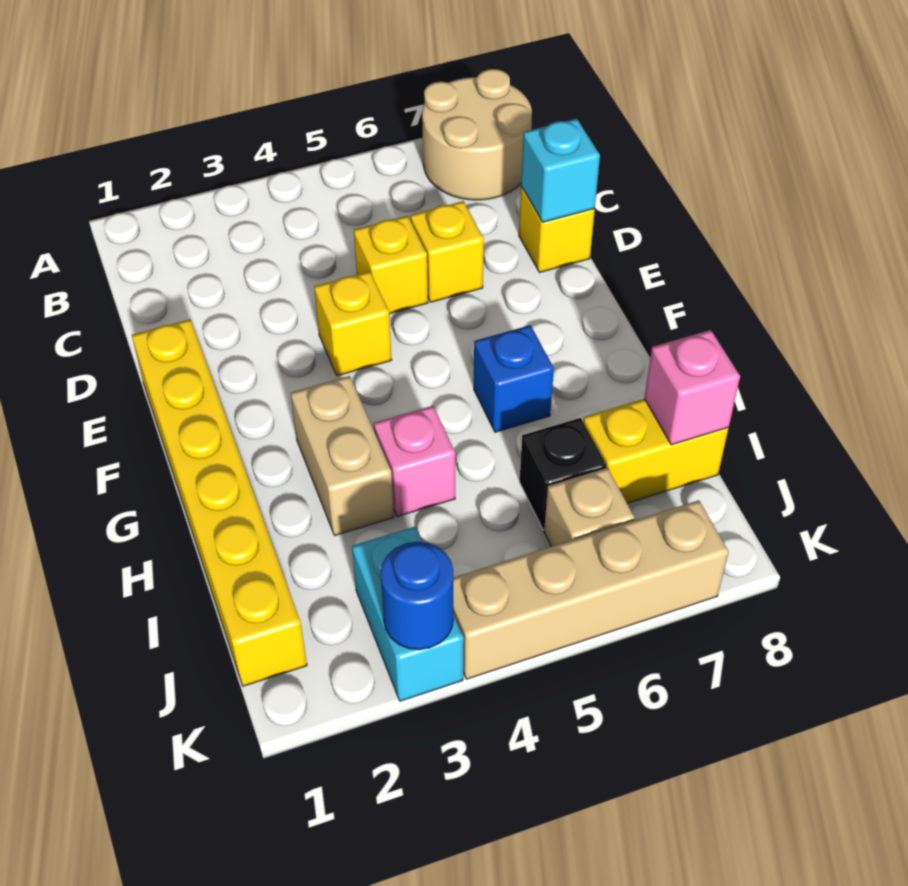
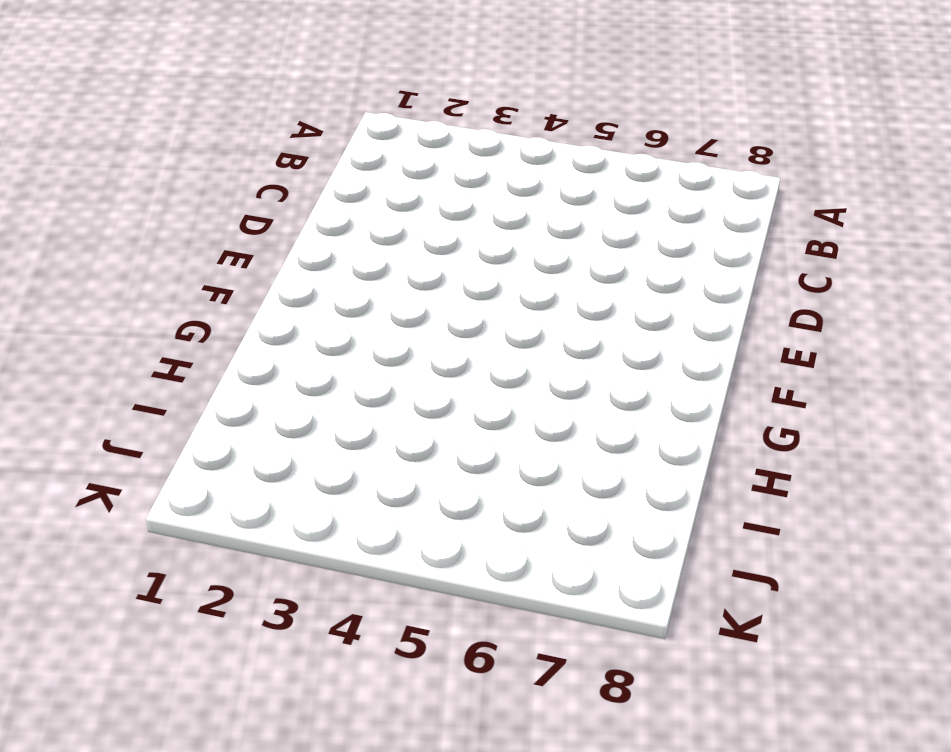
none -> tan 2x2 round brick [422,69,532,200]
none -> yellow 1x1 brick [354,216,428,314]
none -> yellow 1x1 brick [410,201,484,302]

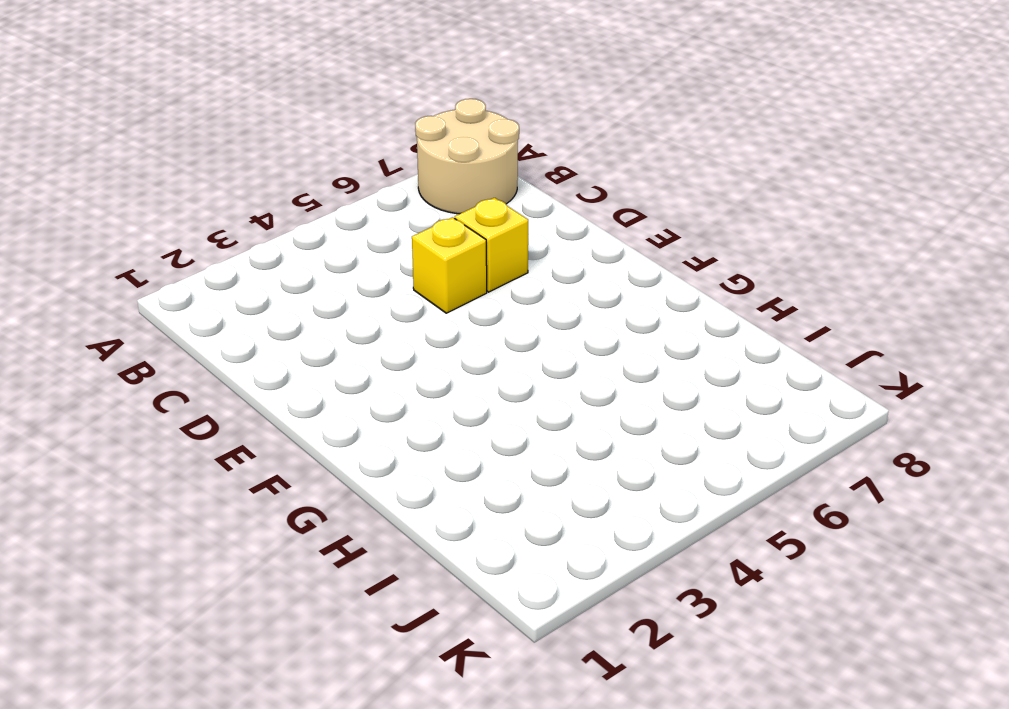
none -> yellow 1x1 brick [519,186,595,273]
none -> yellow 1x6 brick [132,319,307,686]
none -> yellow 1x1 brick [314,271,392,376]

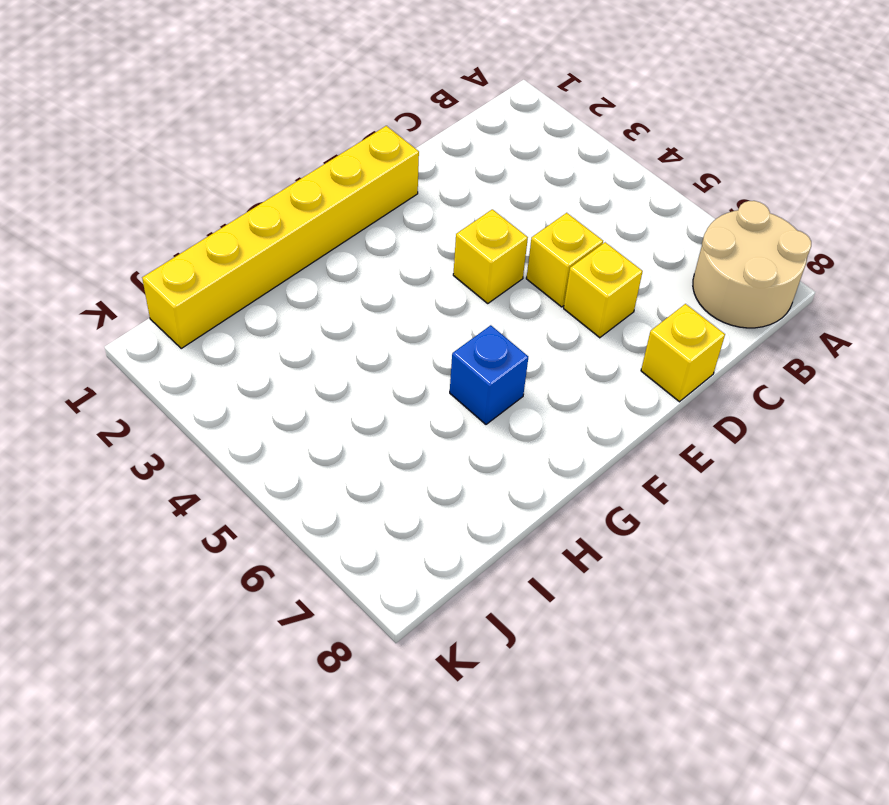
none -> tan 1x2 brick [291,376,394,536]
none -> pink 1x1 brick [374,406,455,517]
none -> black 1x1 brick [520,418,606,529]

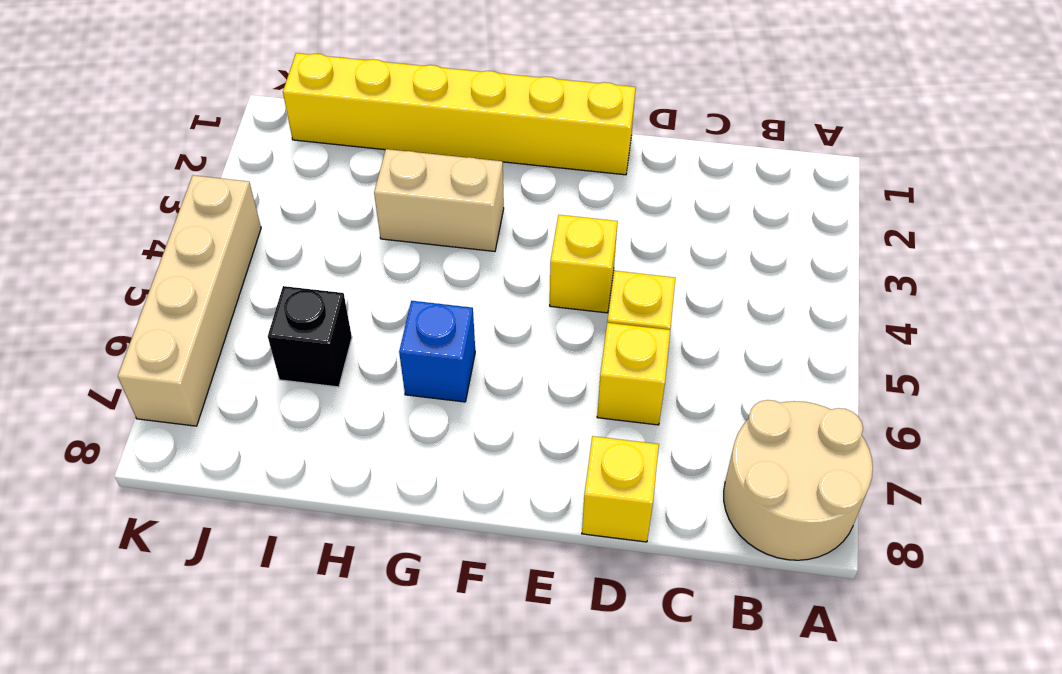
none -> pink 1x1 brick [374,406,455,517]
none -> yellow 1x2 brick [583,399,729,503]
none -> cyan 1x2 brick [352,527,464,701]

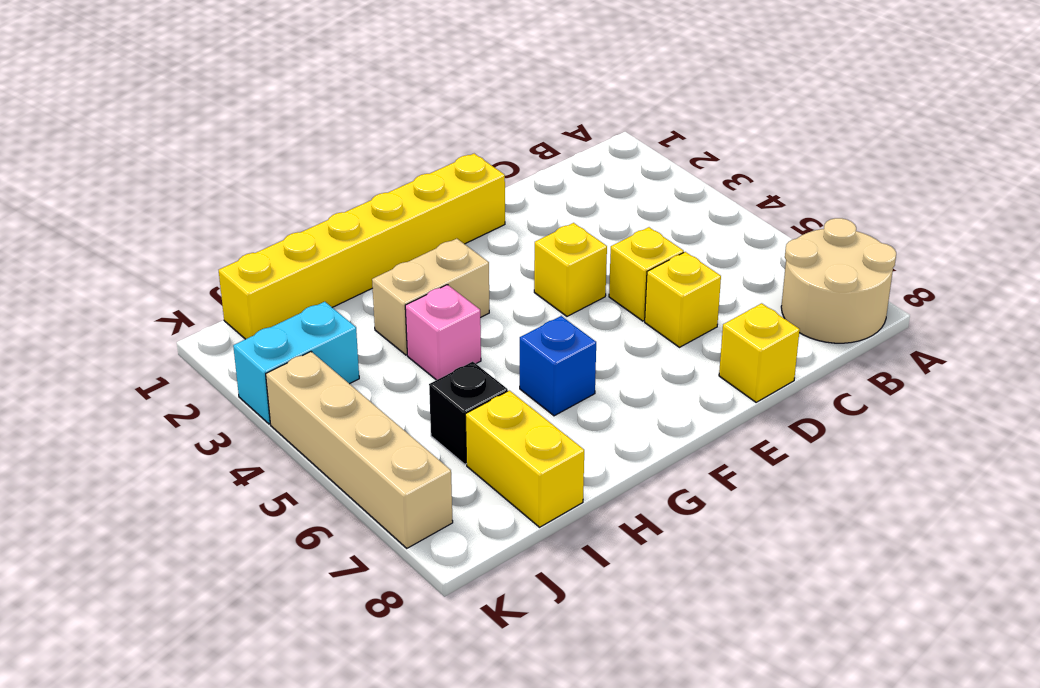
none -> tan 1x1 brick [544,468,635,547]
none -> cyan 1x1 brick [521,119,600,222]
none -> pink 1x1 brick [644,330,740,445]

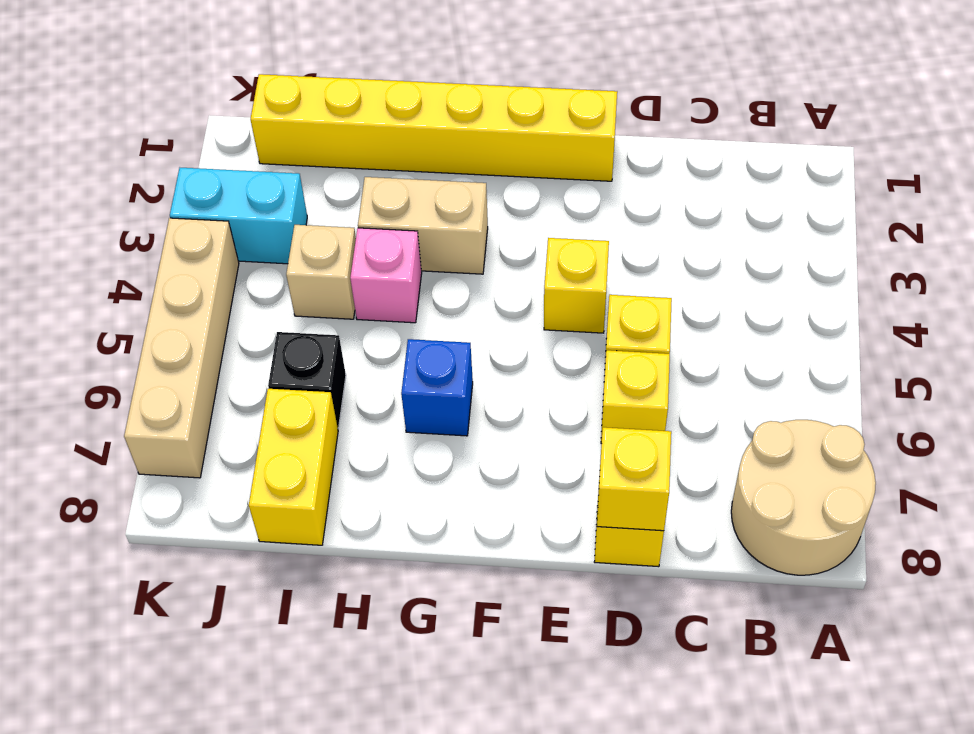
yellow 1x1 brick [597,427,671,531] -> cyan 1x1 brick [521,119,600,222]
tan 1x1 brick [286,225,356,319] -> tan 1x1 brick moved to [544,468,635,547]
none -> pink 1x1 brick [644,330,740,445]
none -> blue 1x1 round brick [381,542,453,650]

